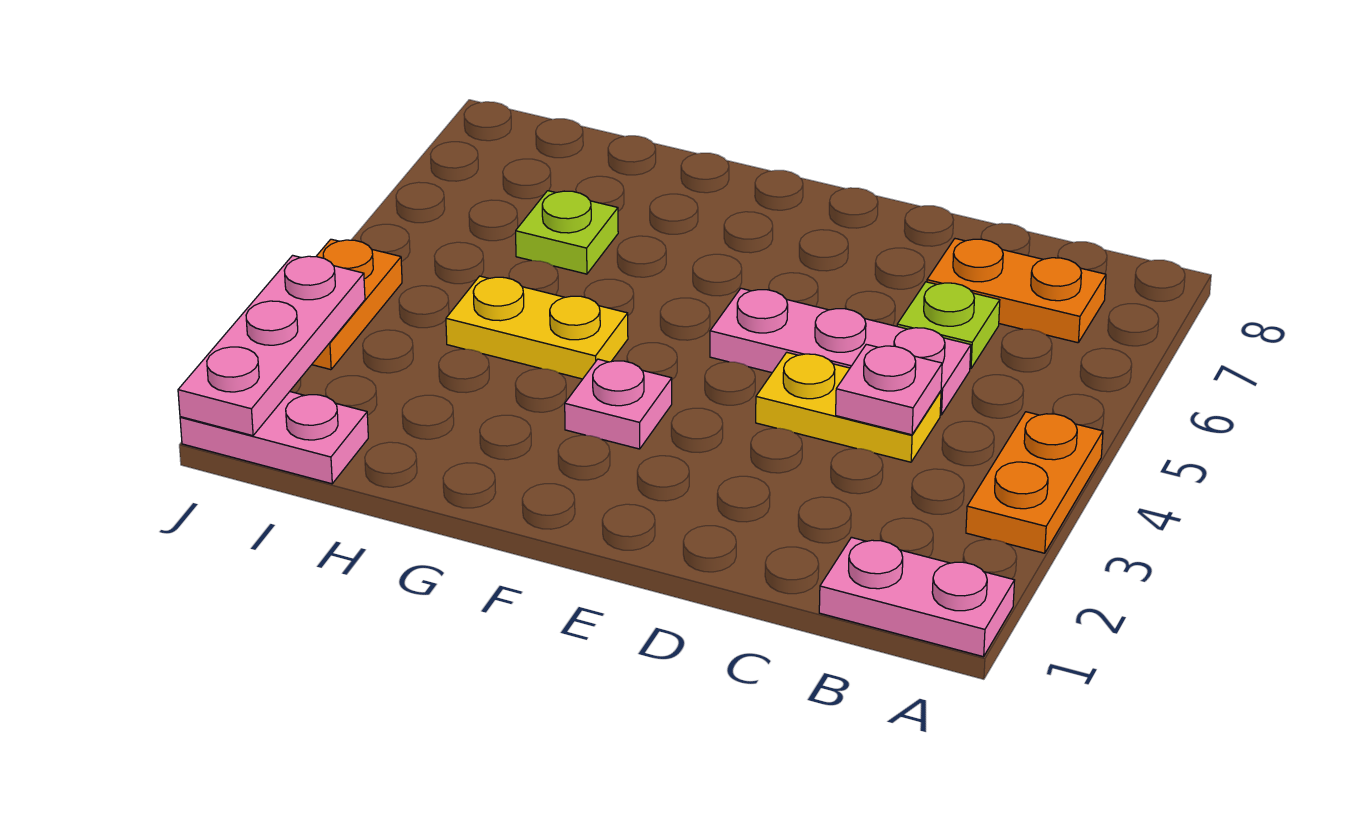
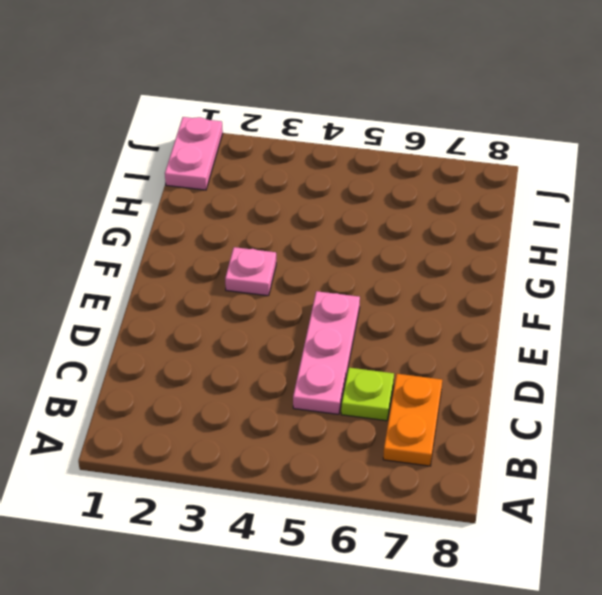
none -> pink 1x2 plate [819,537,1015,657]
none -> orange 1x2 plate [966,412,1103,553]
none -> yellow 1x2 plate [756,352,941,462]

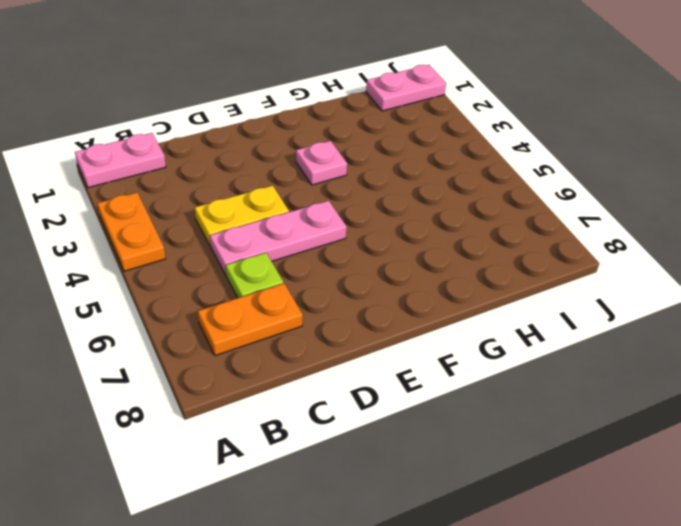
none -> yellow 1x2 plate [446,276,628,379]
none -> lime 1x1 plate [516,191,618,274]
none -> orange 1x2 plate [312,239,402,370]

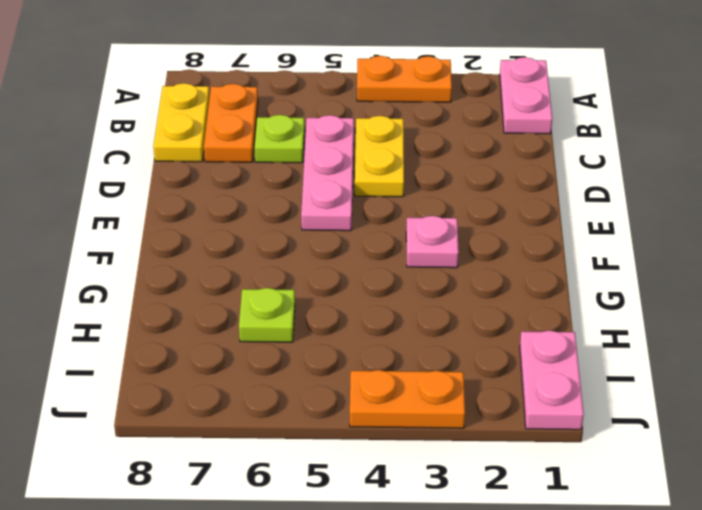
yellow 1x2 plate [153,83,210,162] -> yellow 1x2 plate moved to [446,276,628,379]
none -> pink 1x1 plate [836,344,942,435]
none -> pink 1x3 plate [178,255,365,436]

